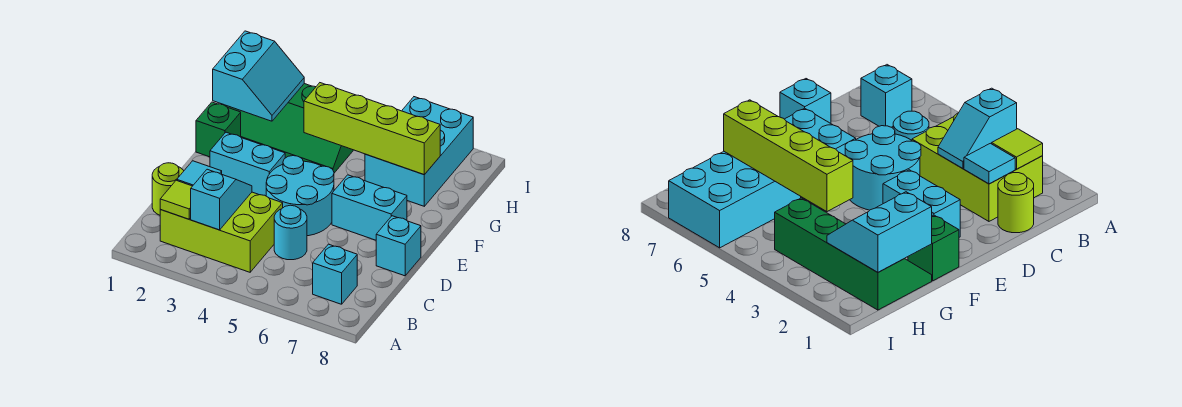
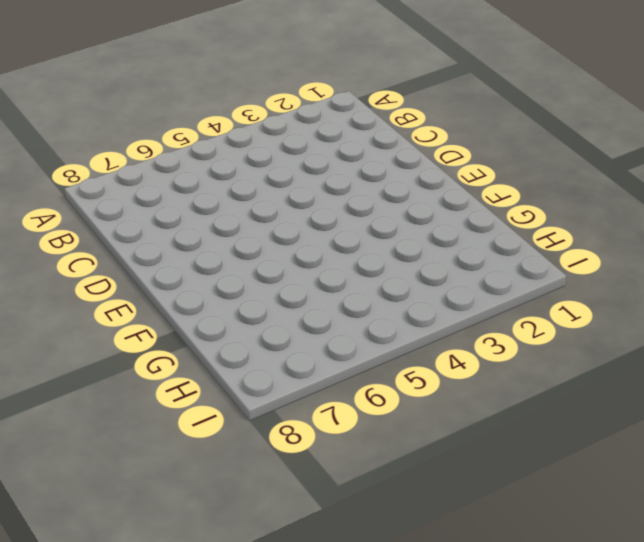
none -> lime 2x3 brick [160,192,283,272]
none -> cyan 1x1 brick [313,244,357,304]
none -> lime 1x1 round brick [152,163,184,215]

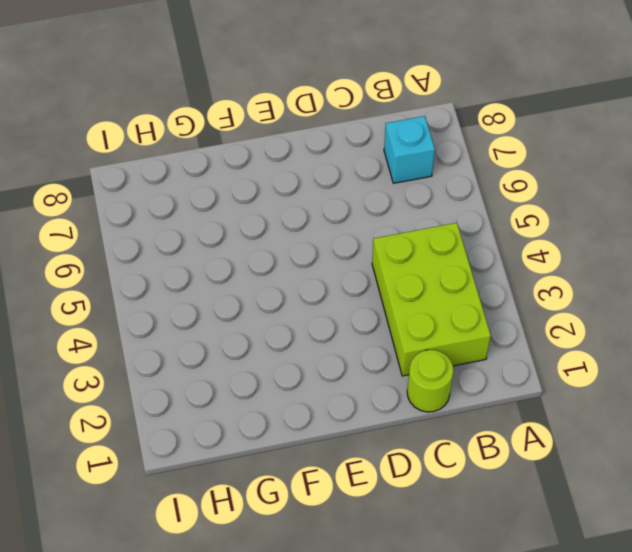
none -> cyan 1x1 round brick [274,205,307,260]
none -> cyan 2x2 round brick [266,156,334,236]
none -> cyan 1x1 brick [376,216,421,276]

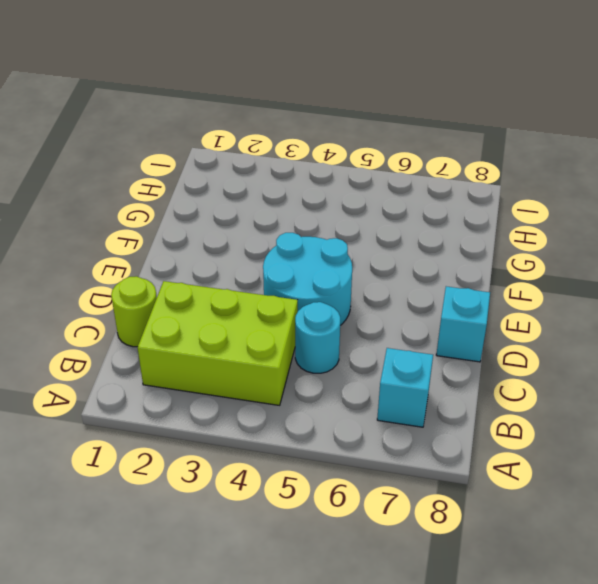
none -> cyan 1x2 brick [210,132,285,196]
none -> cyan 1x2 brick [332,175,407,240]
none -> green 1x1 brick [196,102,241,157]

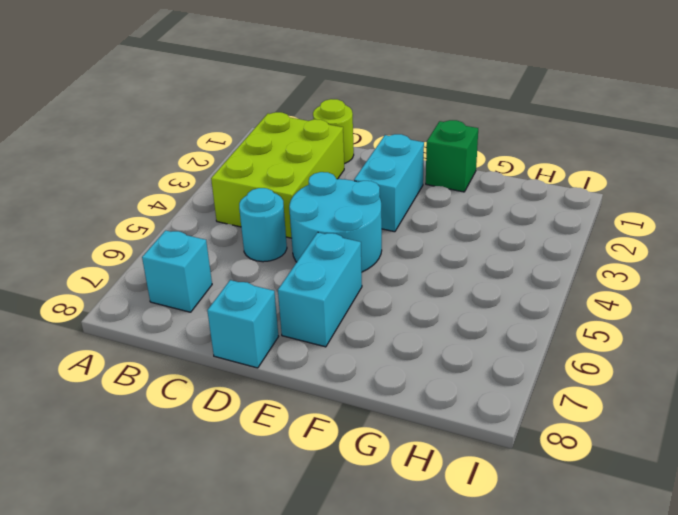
none -> green 2x4 slope [221,84,353,173]
none -> cyan 2x3 brick [365,97,473,206]
none -> lime 1x1 tile [160,180,192,219]

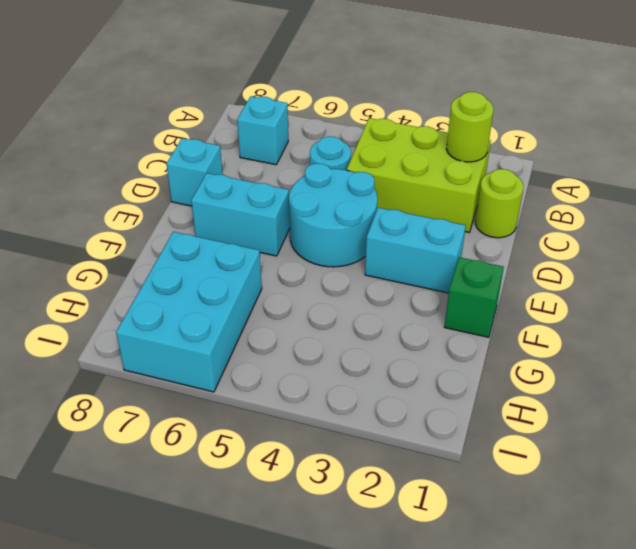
lime 1x1 round brick [446,92,493,162] -> lime 1x1 tile [160,180,192,219]
none -> green 2x4 slope [221,84,353,173]
none -> cyan 1x2 slope [191,169,252,230]
none -> cyan 1x1 tile [177,161,222,186]

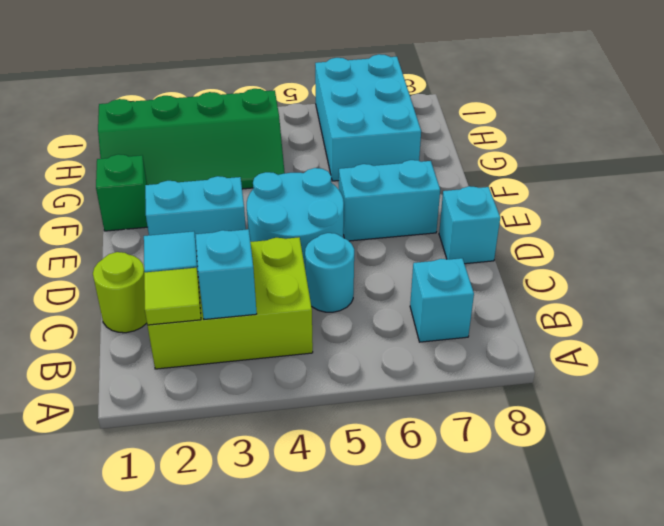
none -> cyan 2x2 slope [213,31,304,121]
none -> lime 1x4 brick [304,83,440,175]

